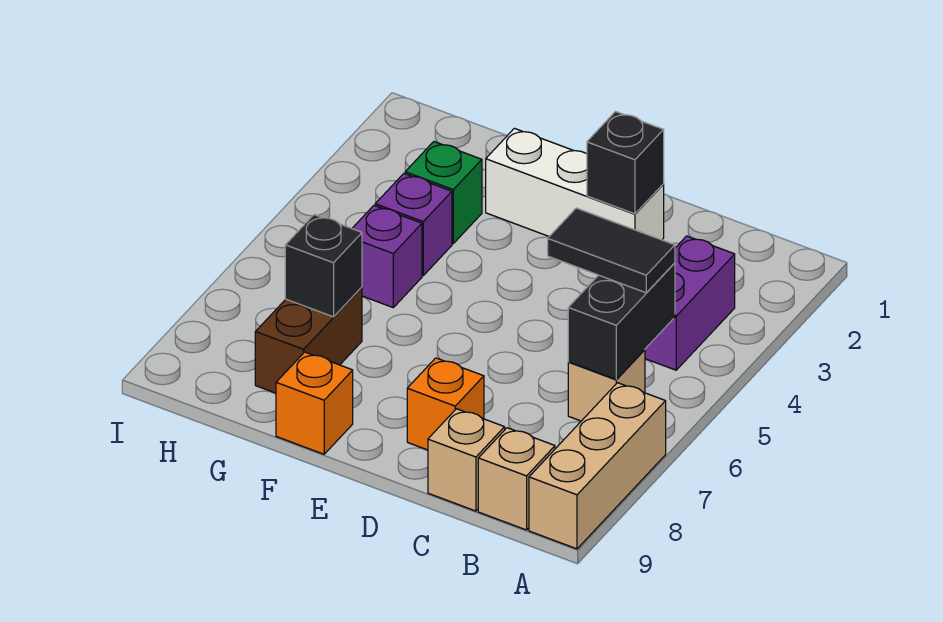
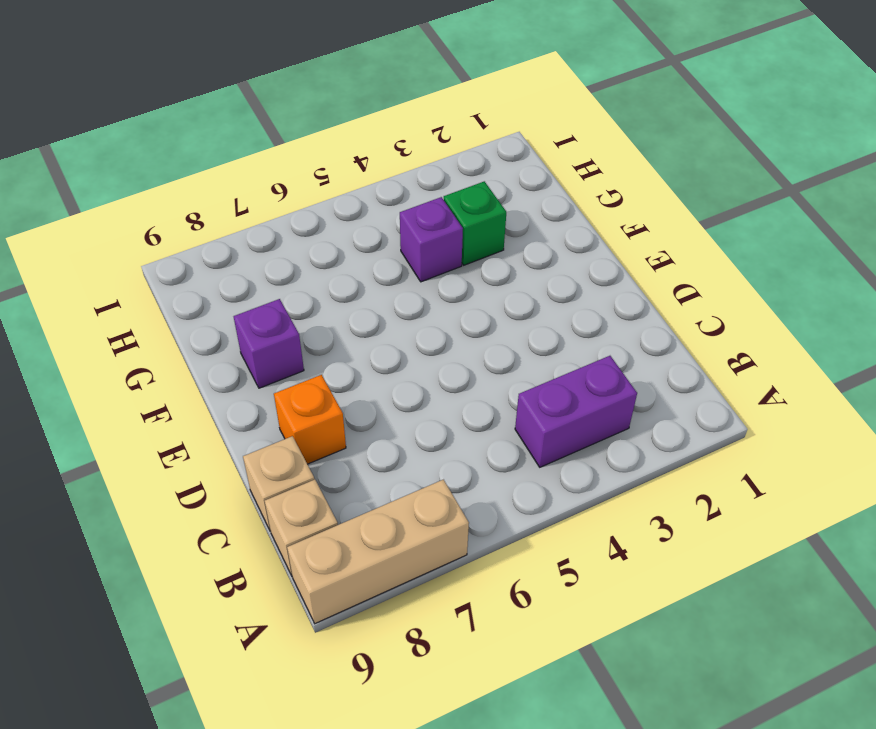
purple 1x1 brick [234,299,304,388] -> purple 1x1 brick moved to [352,205,422,307]
none -> tan 1x1 brick [568,350,645,421]
none -> white 1x3 brick [486,128,664,240]
none -> orange 1x1 brick [276,352,353,454]

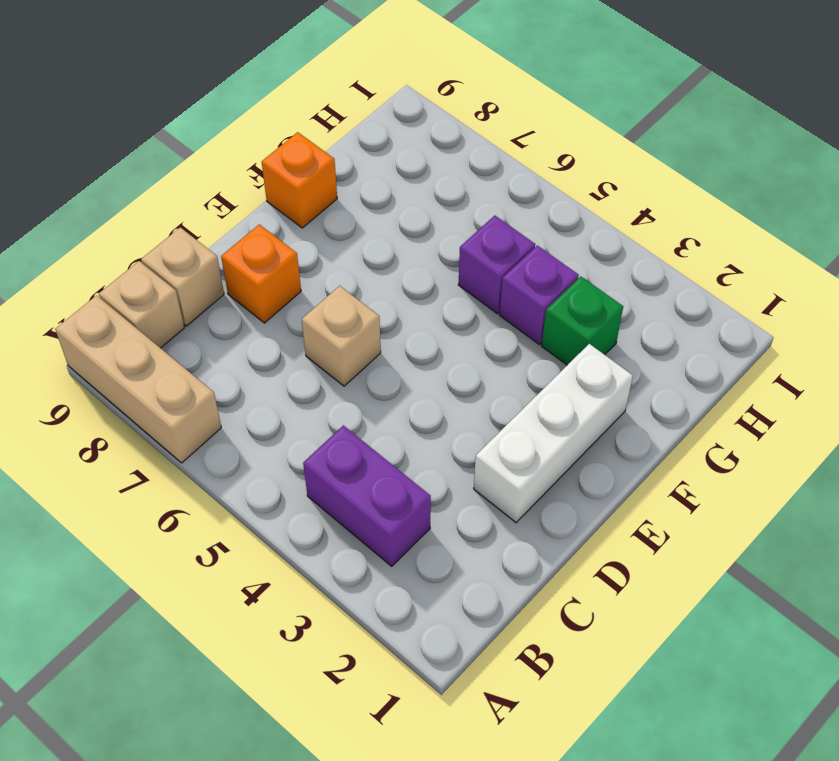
tan 1x1 brick [302,286,381,386] -> tan 1x1 brick moved to [568,350,645,421]
none -> brown 1x2 brick [255,287,362,393]
none -> black 1x2 brick [568,263,675,380]
none -> black 1x1 brick [587,112,664,214]

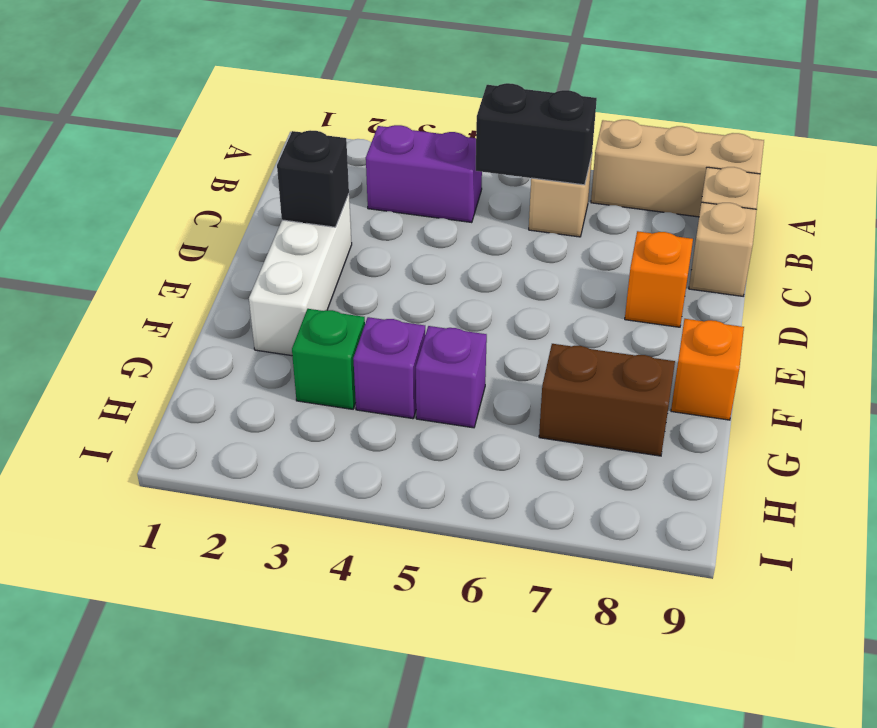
none -> black 1x1 brick [285,215,362,317]
none -> black 1x2 tile [548,208,675,293]

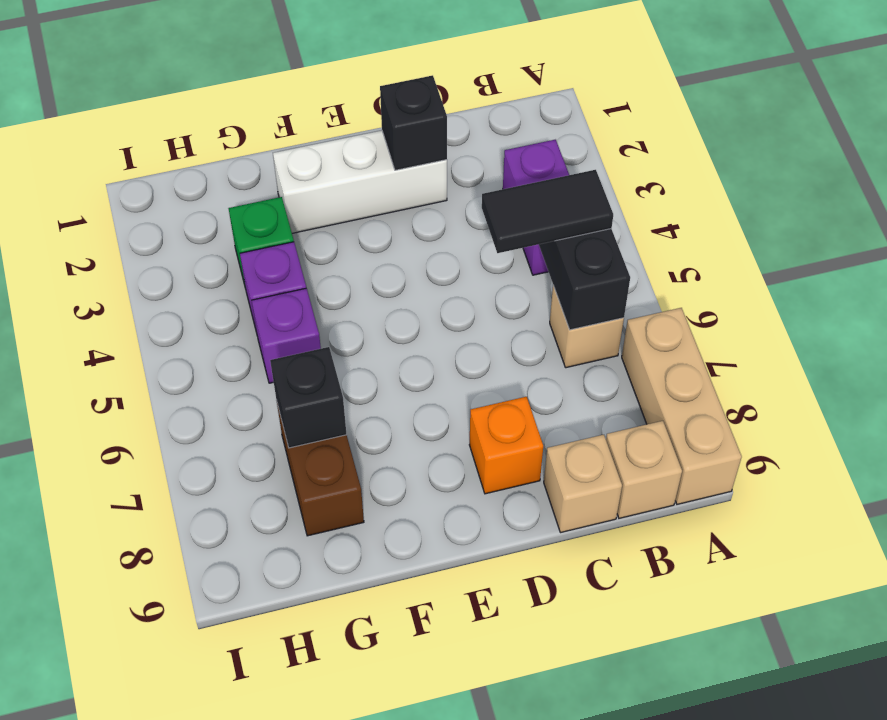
none -> orange 1x1 brick [276,352,353,454]

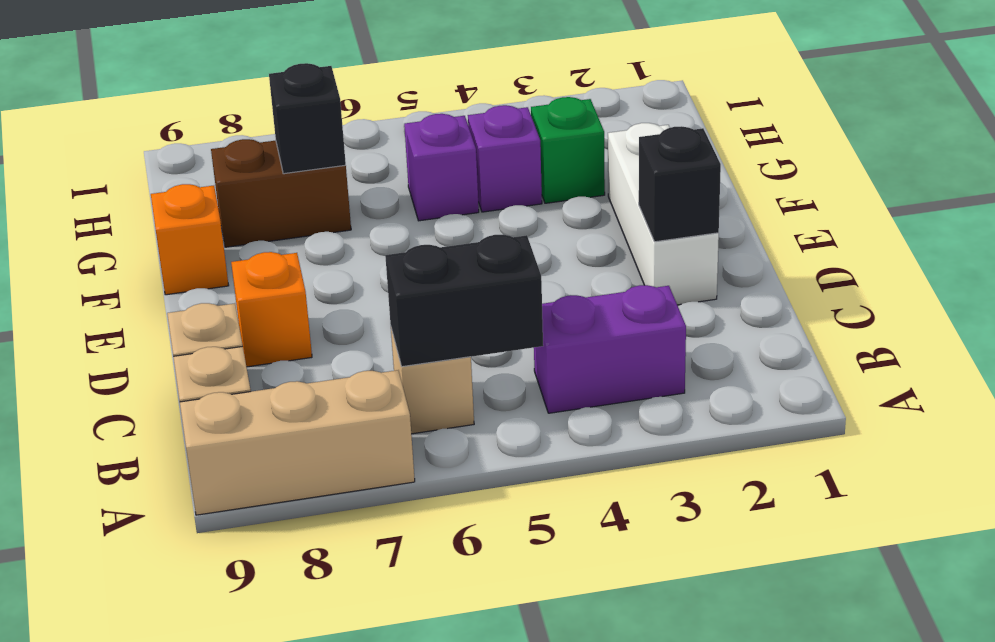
none -> black 1x2 tile [548,208,675,293]

